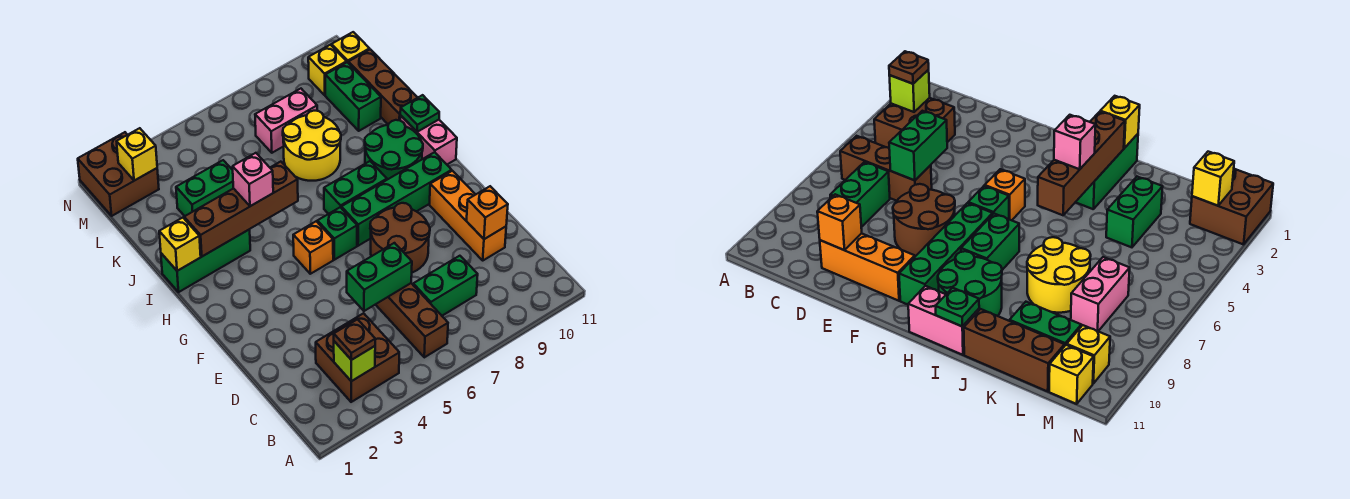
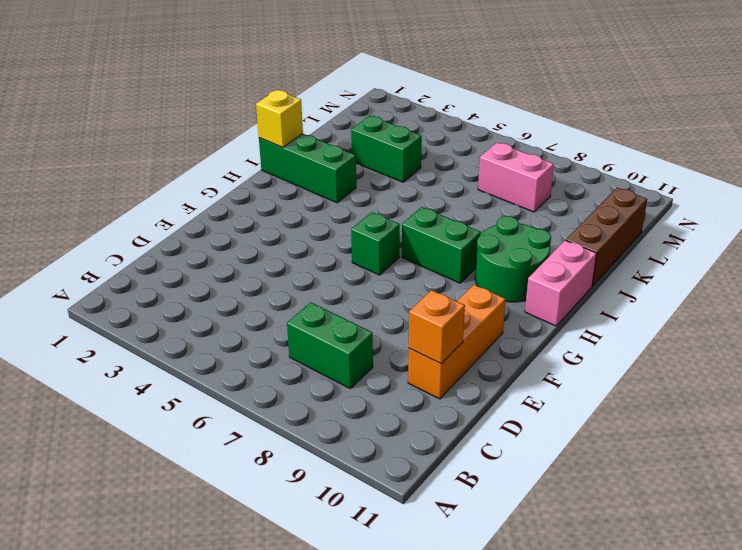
none -> brown 2x2 brick [316,313,399,402]
none -> brown 1x3 brick [376,283,448,357]
none -> brown 2x2 round brick [370,203,430,272]

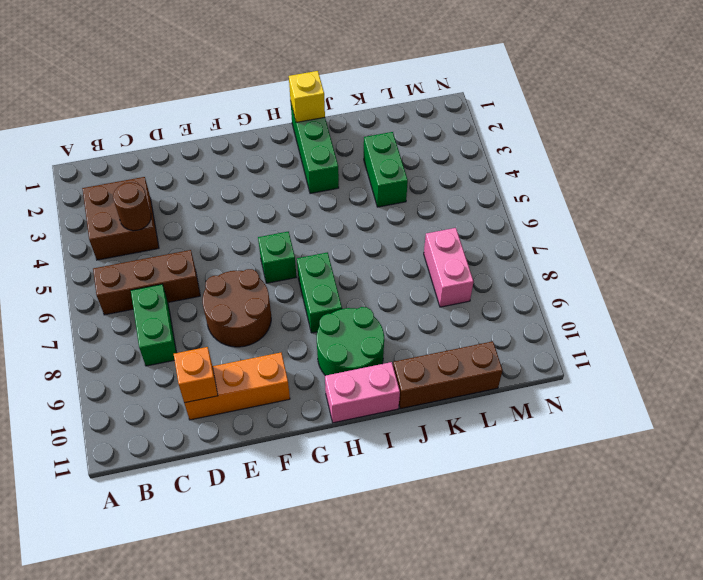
brown 1x1 round brick [113,182,151,231] -> none
none -> orange 1x1 brick [293,221,333,274]
none -> green 1x4 brick [341,152,452,246]
none -> yellow 2x2 round brick [283,111,341,181]

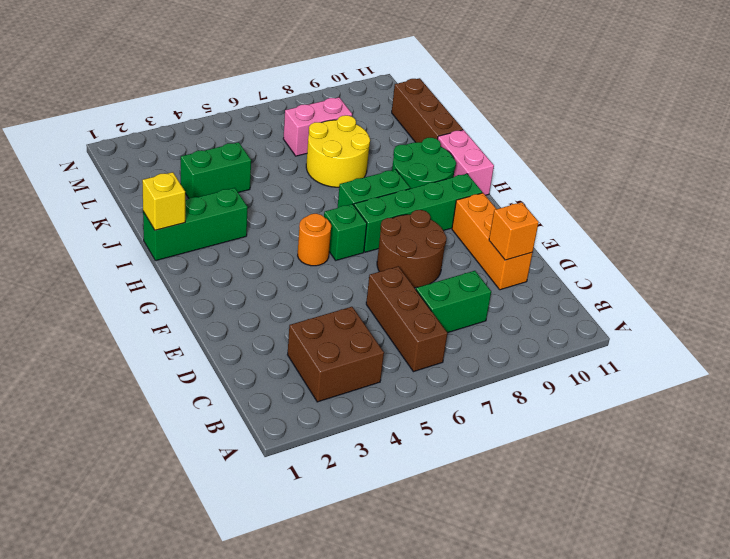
orange 1x1 round brick [298,214,331,266] -> orange 1x1 brick [293,221,333,274]
none -> green 1x2 brick [325,62,381,131]
none -> brown 2x2 brick [78,132,159,216]
none -> yellow 1x1 brick [308,45,347,95]

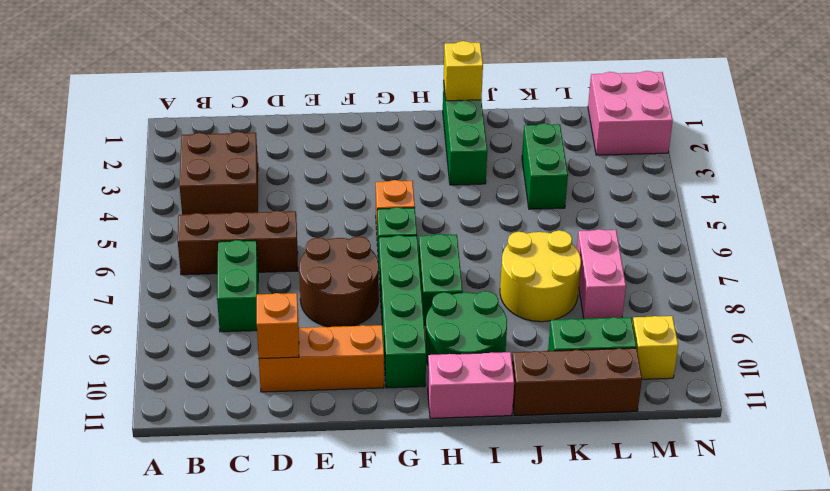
pink 2x2 brick [588,71,673,155] -> brown 2x2 brick [78,132,159,216]
none -> yellow 1x1 brick [332,32,370,63]
none -> lime 1x1 brick [334,341,375,381]
none -> green 1x2 brick [347,243,412,311]

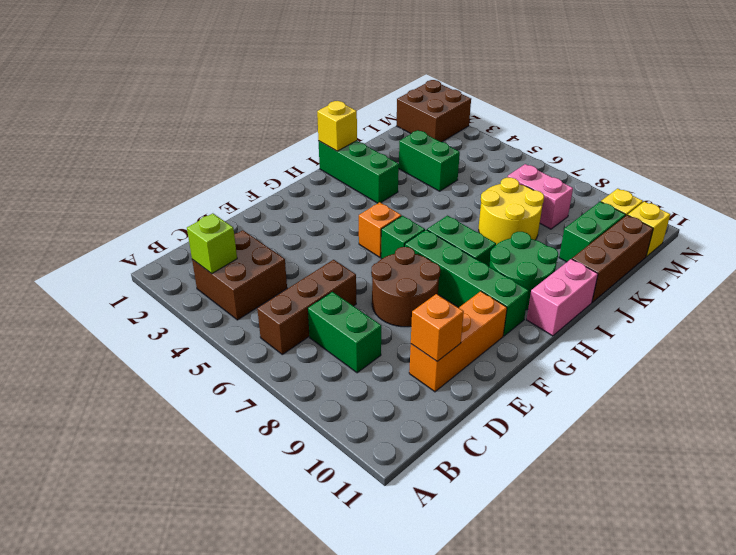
none -> green 1x2 brick [347,243,412,311]
none -> brown 1x4 brick [184,162,298,256]
none -> green 1x1 plate [400,95,439,132]

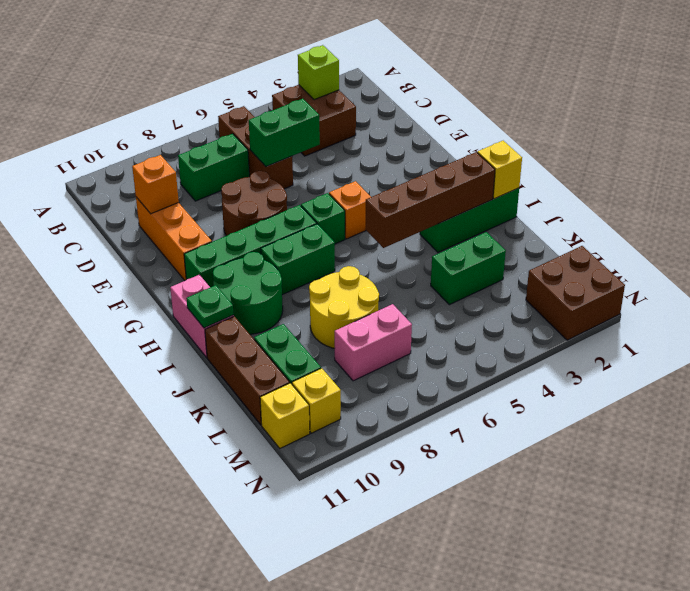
none -> yellow 1x1 brick [117,128,157,181]
none -> brown 1x1 plate [334,319,375,360]
none -> pink 1x1 brick [233,153,273,206]

